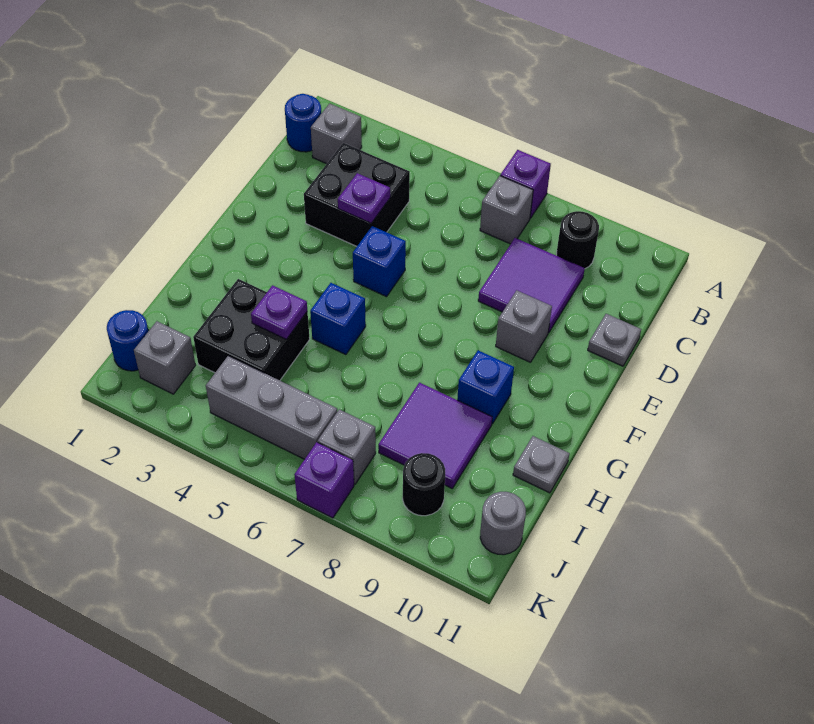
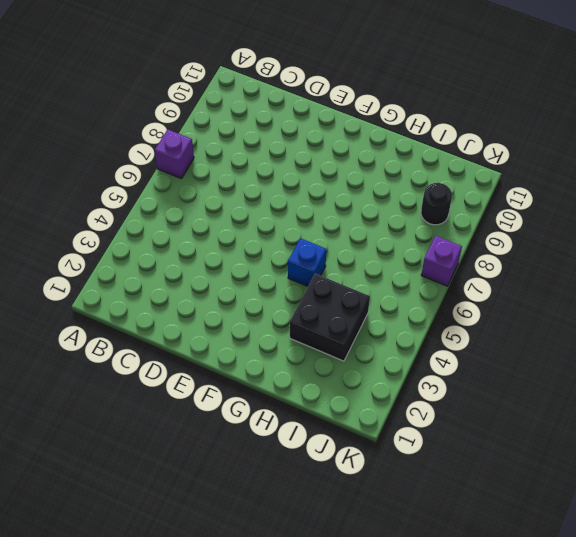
none -> blue 1x1 round brick [285,94,321,152]
none -> grey 1x1 brick [311,103,362,164]
none -> grey 1x1 brick [480,176,533,244]

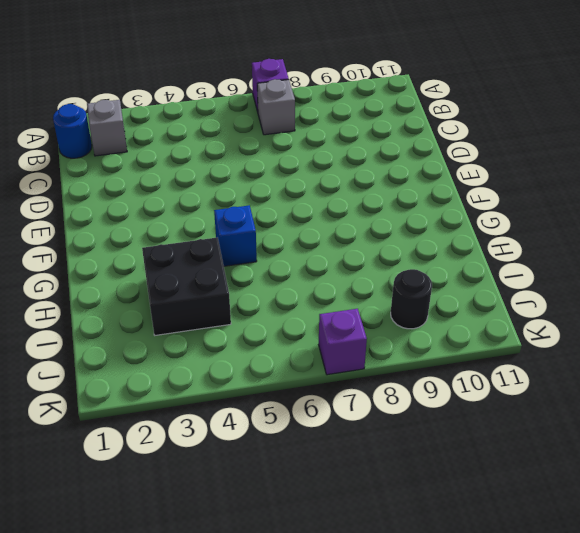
none -> black 1x1 round brick [557,211,599,269]
none -> black 2x2 brick [304,143,410,246]
none -> purple 2x2 tile [478,238,585,333]

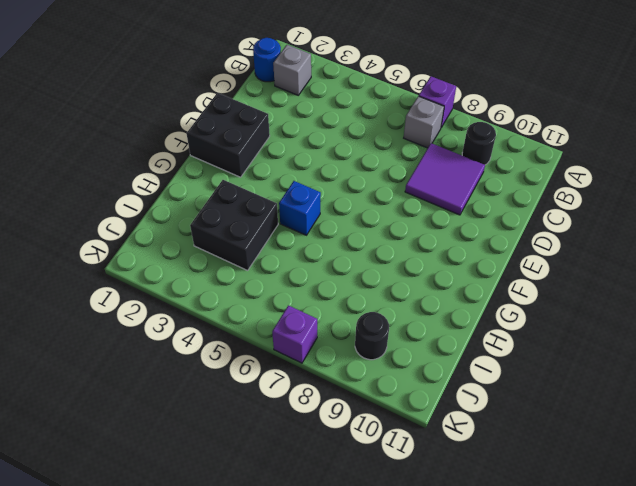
black 2x2 brick [186,93,270,177] -> black 2x2 brick moved to [304,143,410,246]
none -> grey 1x1 plate [588,314,641,366]
none -> blue 1x1 brick [353,226,406,297]
none -> grey 1x1 brick [496,290,552,362]

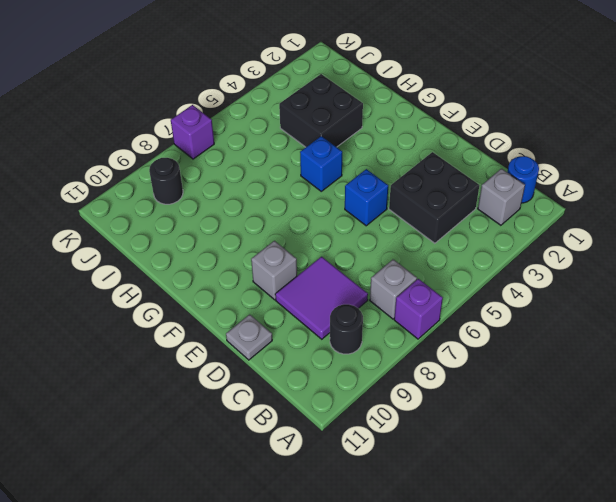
none -> blue 1x1 brick [457,350,514,424]
none -> purple 2x2 tile [378,383,492,488]
none -> grey 1x1 plate [513,436,570,493]

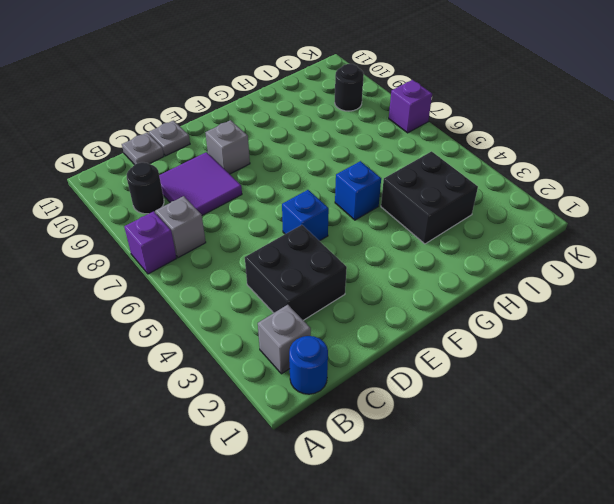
grey 1x1 plate [122,133,164,165] -> grey 1x1 plate moved to [513,436,570,493]
none -> blue 1x1 brick [457,350,514,424]
none -> purple 2x2 tile [378,383,492,488]
none -> blue 1x1 round brick [107,310,148,371]

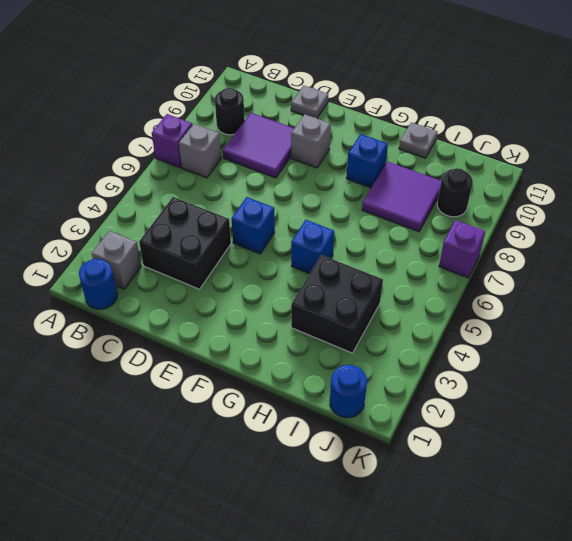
none -> grey 1x1 brick [134,321,196,394]
none -> grey 1x3 brick [206,356,337,459]
none -> grey 1x1 brick [318,409,376,484]

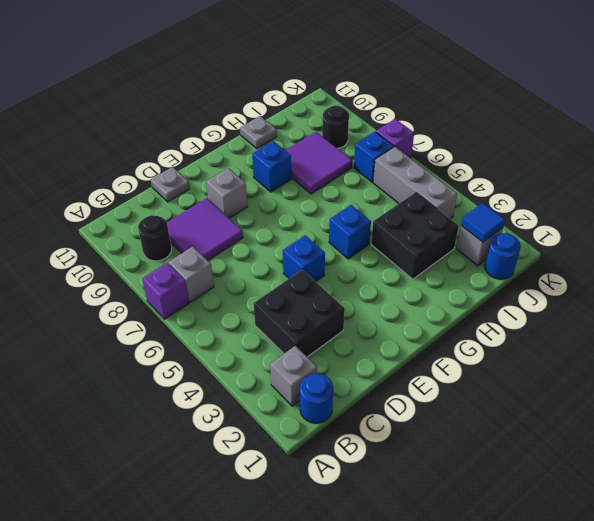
blue 1x1 tile [461,203,505,242] -> none
blue 1x1 brick [354,132,394,182] -> grey 1x1 brick [318,409,376,484]
none -> grey 1x1 round brick [480,492,526,555]
none -> purple 1x1 plate [338,173,390,223]
none -> purple 1x1 plate [251,285,307,339]

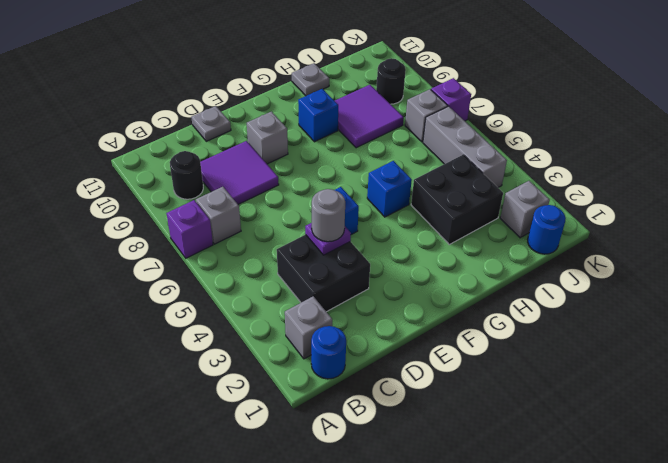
grey 1x1 round brick [312,189,345,242] -> grey 1x1 round brick moved to [480,492,526,555]
none -> purple 1x1 plate [251,285,307,339]

